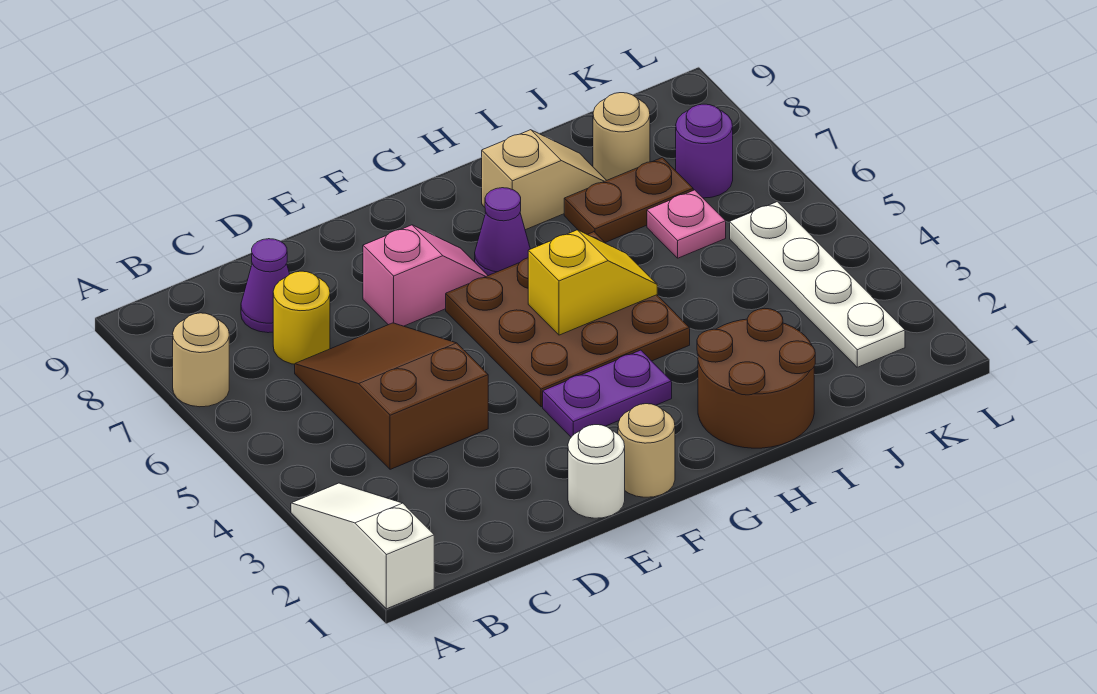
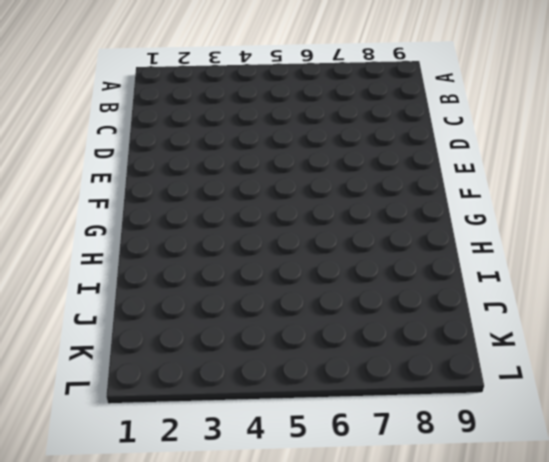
none -> white 1x3 slope [291,483,434,609]
none -> tan 1x1 round brick [173,313,229,407]
none -> brown 2x3 slope [295,323,488,469]

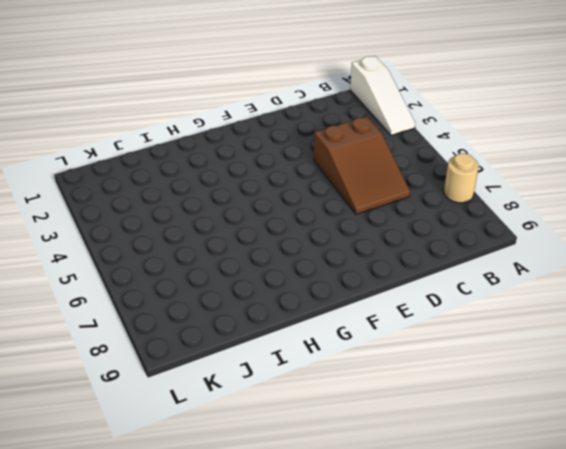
none -> yellow 1x1 round brick [273,271,330,364]
none -> purple 1x1 cone [241,239,289,333]
none -> white 1x1 round brick [568,425,625,518]

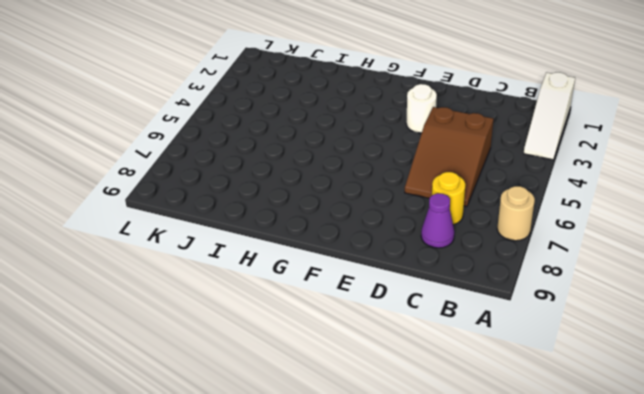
white 1x1 round brick [406,84,437,133] -> white 1x1 round brick moved to [568,425,625,518]
none -> pink 1x2 slope [363,225,488,326]
none -> tan 1x1 round brick [618,404,675,497]
none -> purple 1x2 plate [543,350,672,437]

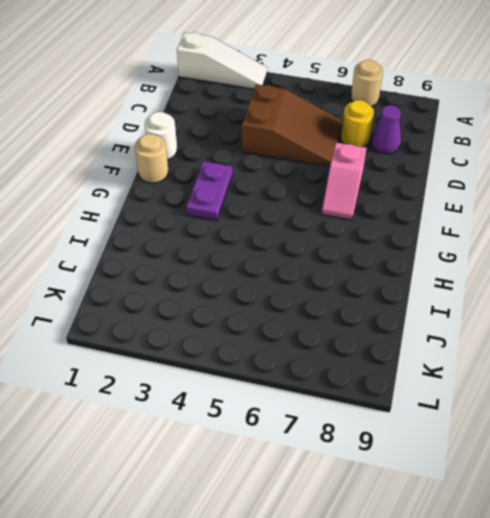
none -> brown 3x3 plate [446,232,690,407]
none -> purple 1x1 cone [475,188,530,276]
none -> brown 2x2 round brick [697,308,815,448]

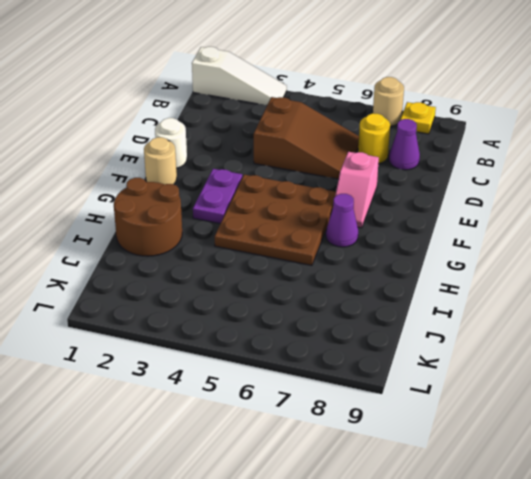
yellow 1x1 plate [401,102,436,134] -> none
none -> tan 1x2 slope [481,130,606,230]
none -> brown 1x2 plate [564,158,693,242]
none -> pink 1x1 plate [647,190,726,258]

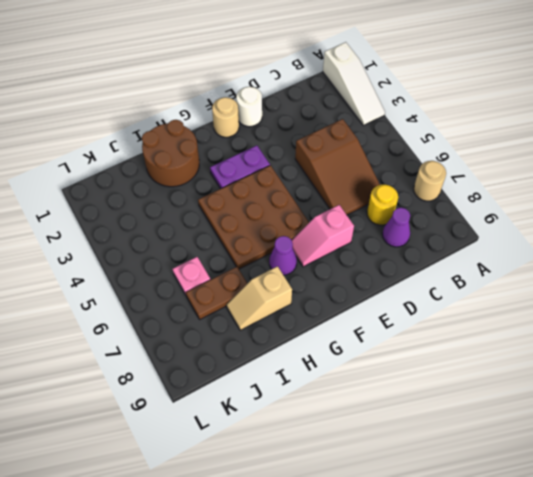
none -> tan 1x1 round brick [593,93,650,180]
none -> white 1x4 plate [730,202,905,367]
none -> purple 1x1 round brick [676,104,733,198]

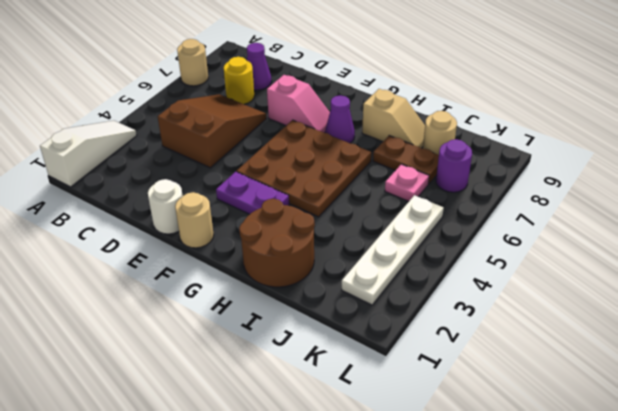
none -> yellow 1x2 slope [528,230,657,335]

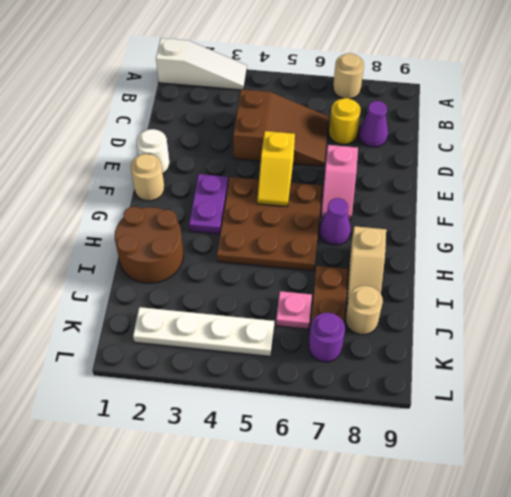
yellow 1x2 slope [257,131,295,207] -> yellow 1x2 slope moved to [528,230,657,335]

